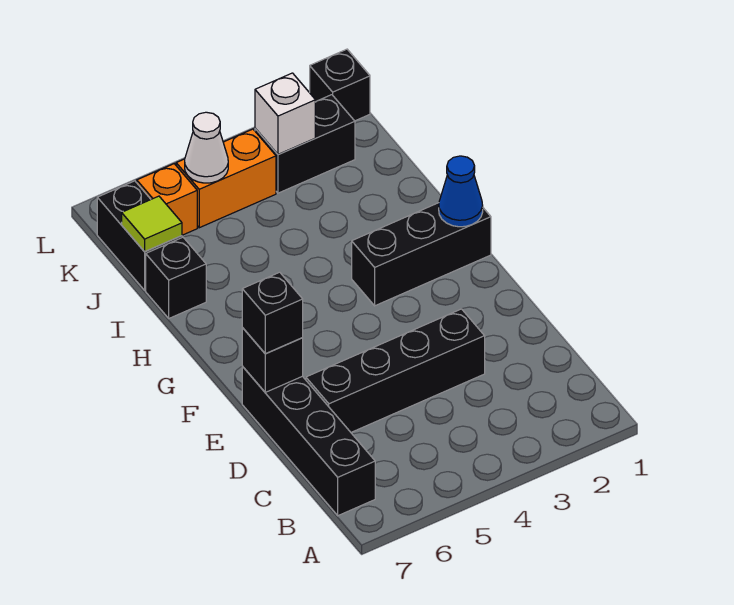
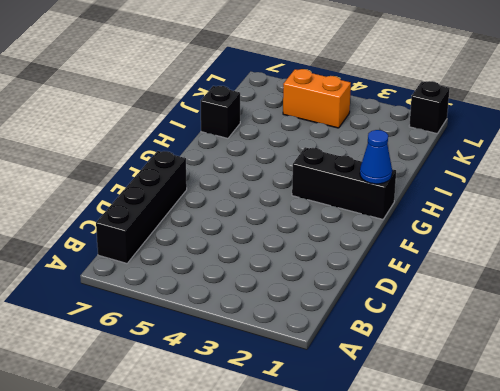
none -> black 1x4 brick [306,309,485,432]
none -> black 1x2 brick [97,181,182,290]
none -> black 1x2 brick [255,95,355,193]

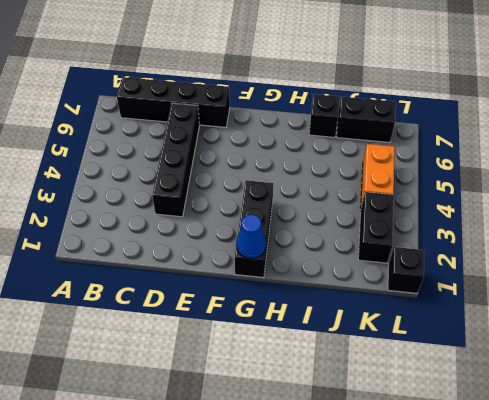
none -> orange 1x1 brick [137,164,197,235]
none -> black 1x1 brick [242,328,303,392]
none -> lime 1x1 tile [122,196,182,252]

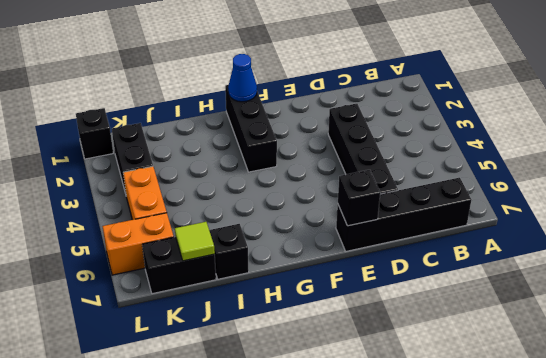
orange 1x2 brick [102,213,174,275] -> orange 1x1 brick [137,164,197,235]
none -> white 1x1 brick [255,73,315,155]
none -> white 1x1 cone [185,112,228,183]
none -> black 1x1 brick [242,272,303,354]

